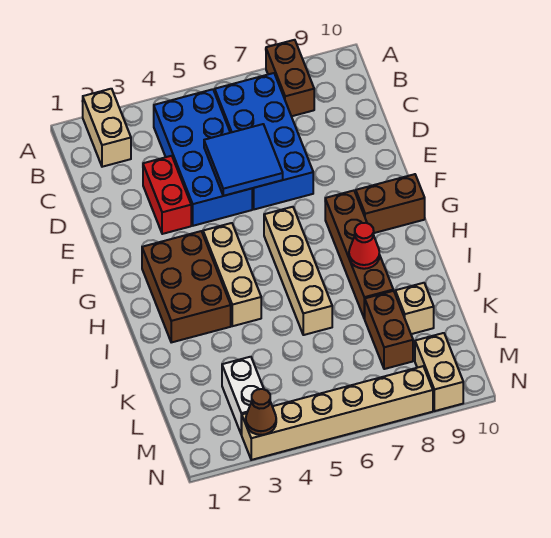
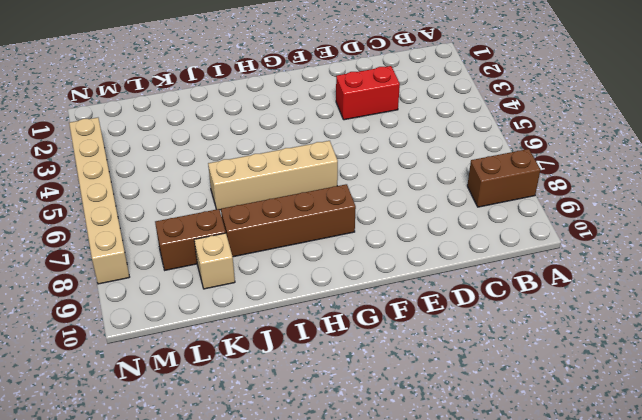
none -> tan 1x2 brick [83,89,131,167]
none -> blue 2x4 brick [154,89,252,226]
none -> blue 2x4 brick [215,73,313,209]

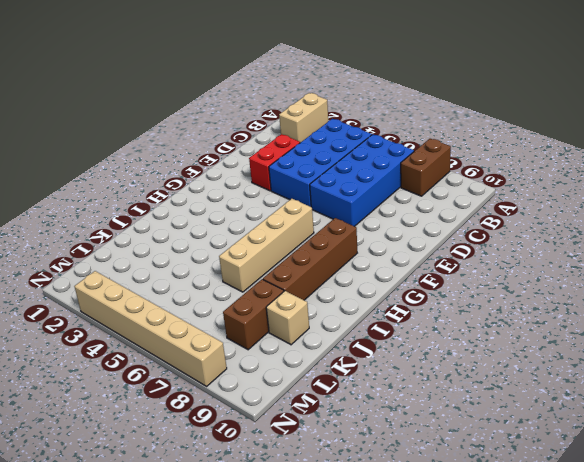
none -> brown 2x3 brick [142,231,231,342]
none -> tan 1x3 brick [203,223,261,326]
none -> brown 1x2 brick [356,174,425,233]

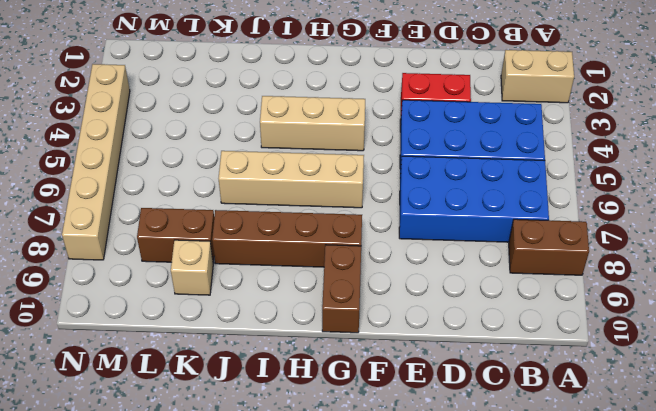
none -> brown 2x3 brick [142,231,231,342]
none -> white 1x2 brick [222,357,264,435]
none -> tan 1x2 brick [415,333,463,411]

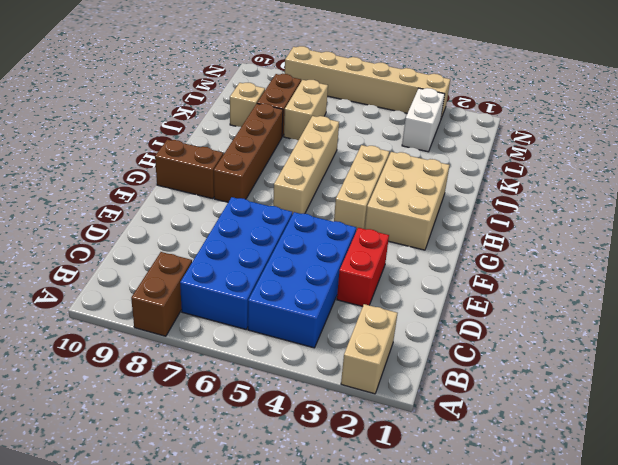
tan 2x3 brick [365,152,450,250] -> brown 2x3 brick [142,231,231,342]
tan 1x2 brick [284,80,328,140] -> tan 1x2 brick moved to [415,333,463,411]
none -> blue 2x2 tile [204,124,283,196]
none -> red 1x1 cone [349,223,379,269]
none -> brown 1x1 cone [246,389,276,435]

